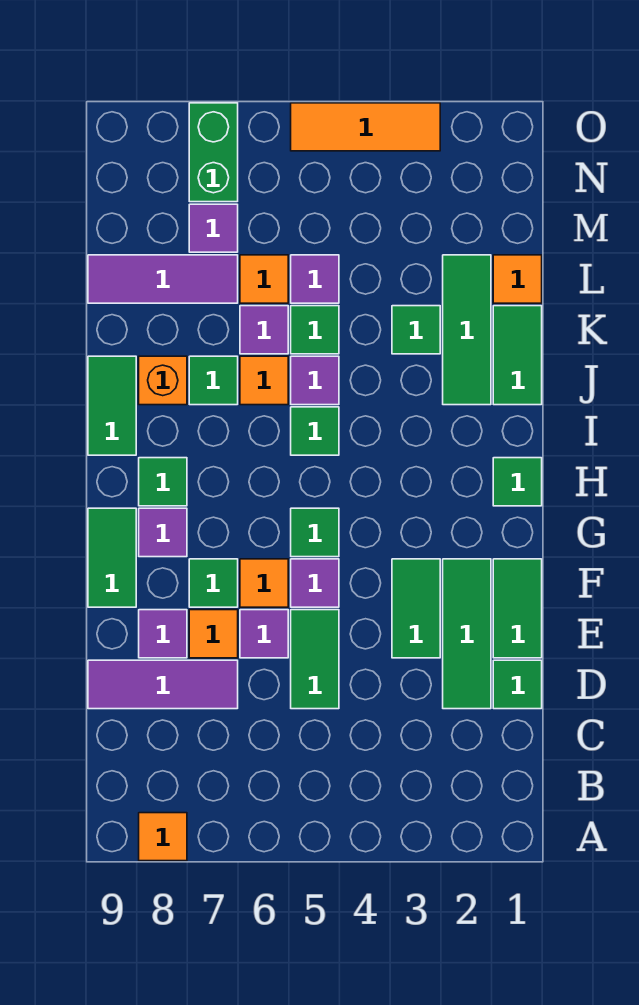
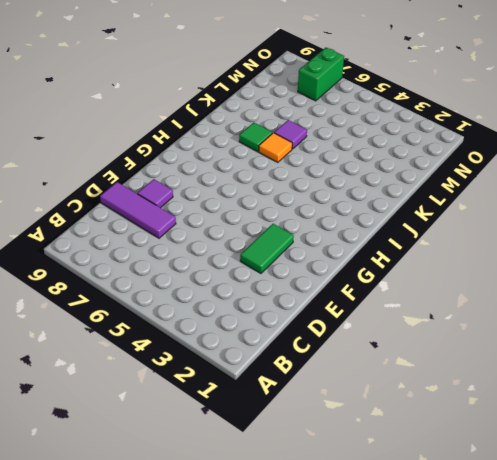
none -> orange 1x1 tile [139,813,187,861]
none -> green 1x1 tile [493,660,542,709]
none -> green 1x3 tile [443,559,491,709]
none -> green 1x2 tile [291,610,339,709]

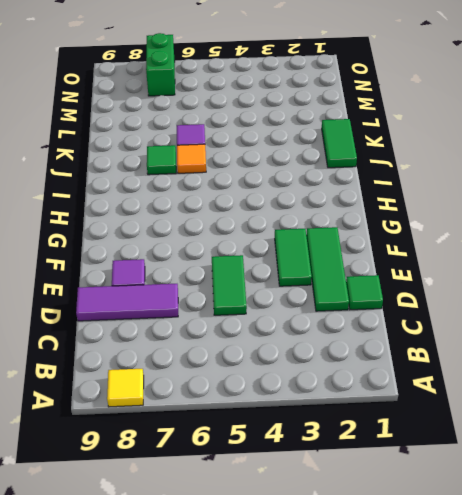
yellow 1x1 tile [107,369,144,407] -> orange 1x1 tile [139,813,187,861]
none -> green 1x2 tile [493,559,542,658]
none -> purple 1x1 tile [240,610,288,658]
none -> orange 1x1 tile [189,610,238,658]
none -> purple 1x1 tile [291,559,339,607]

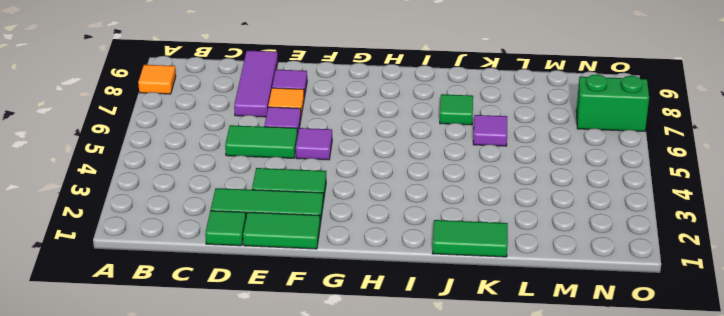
none -> orange 1x1 tile [240,559,288,607]
none -> green 1x1 tile [189,559,238,607]
none -> green 1x2 tile [88,508,136,607]
none -> green 1x1 tile [291,508,339,557]

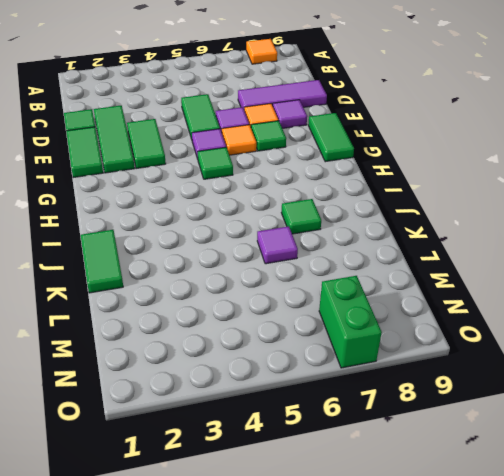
none -> purple 1x1 tile [139,508,187,557]
none -> green 1x1 tile [493,458,542,506]
none -> green 1x1 tile [139,458,187,506]
none -> green 1x1 tile [291,407,339,455]

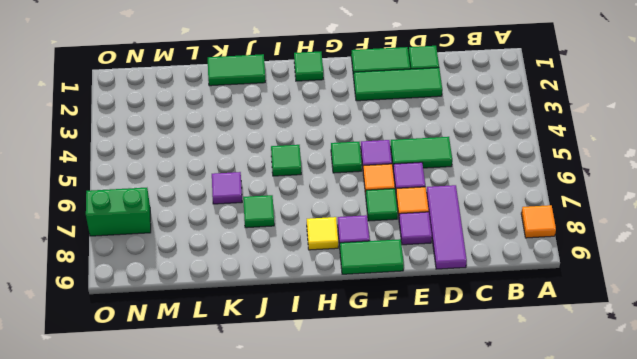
yellow 1x1 tile [307,217,338,250] -> green 1x1 tile [139,458,187,506]
none -> green 1x2 tile [392,559,440,658]
none -> green 1x2 tile [88,356,136,455]
none -> green 1x3 tile [443,255,491,405]
none -> purple 1x1 tile [291,356,339,405]

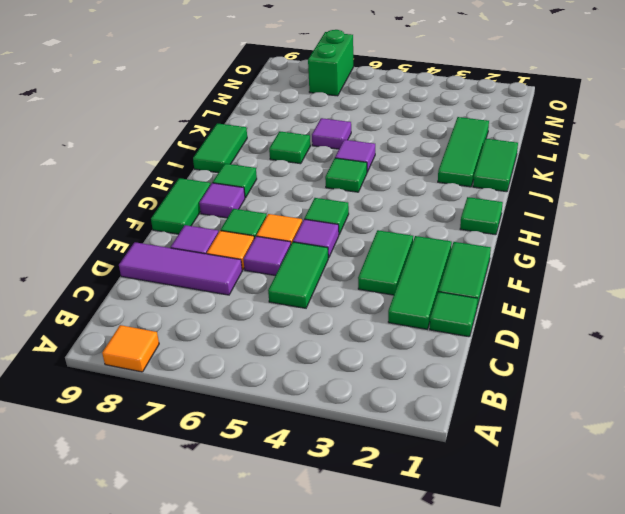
none -> orange 1x1 tile [240,356,288,405]
none -> orange 1x1 brick [139,356,187,405]
none -> green 1x1 tile [392,306,440,354]
none -> green 1x1 tile [291,306,339,354]

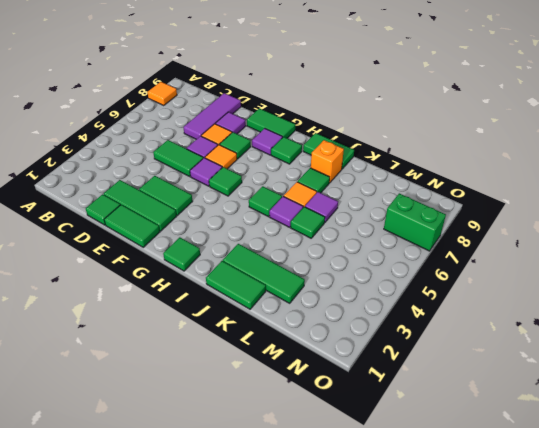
none -> green 1x1 tile [392,306,440,354]
none -> orange 1x1 tile [493,255,542,303]
none -> purple 1x1 tile [291,255,339,303]
none -> orange 1x1 tile [240,255,288,303]

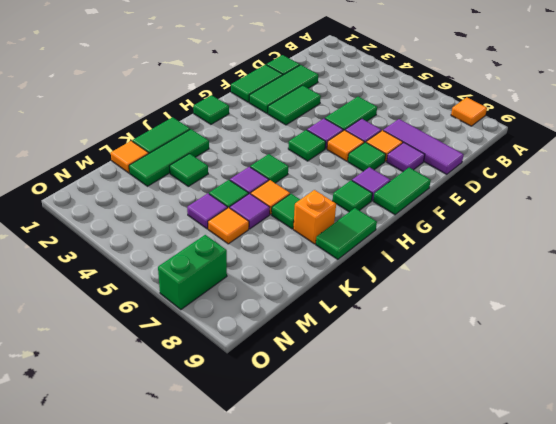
none -> purple 1x3 tile [88,255,238,303]
none -> purple 1x1 tile [189,204,238,252]
none -> orange 1x3 tile [291,103,440,151]

